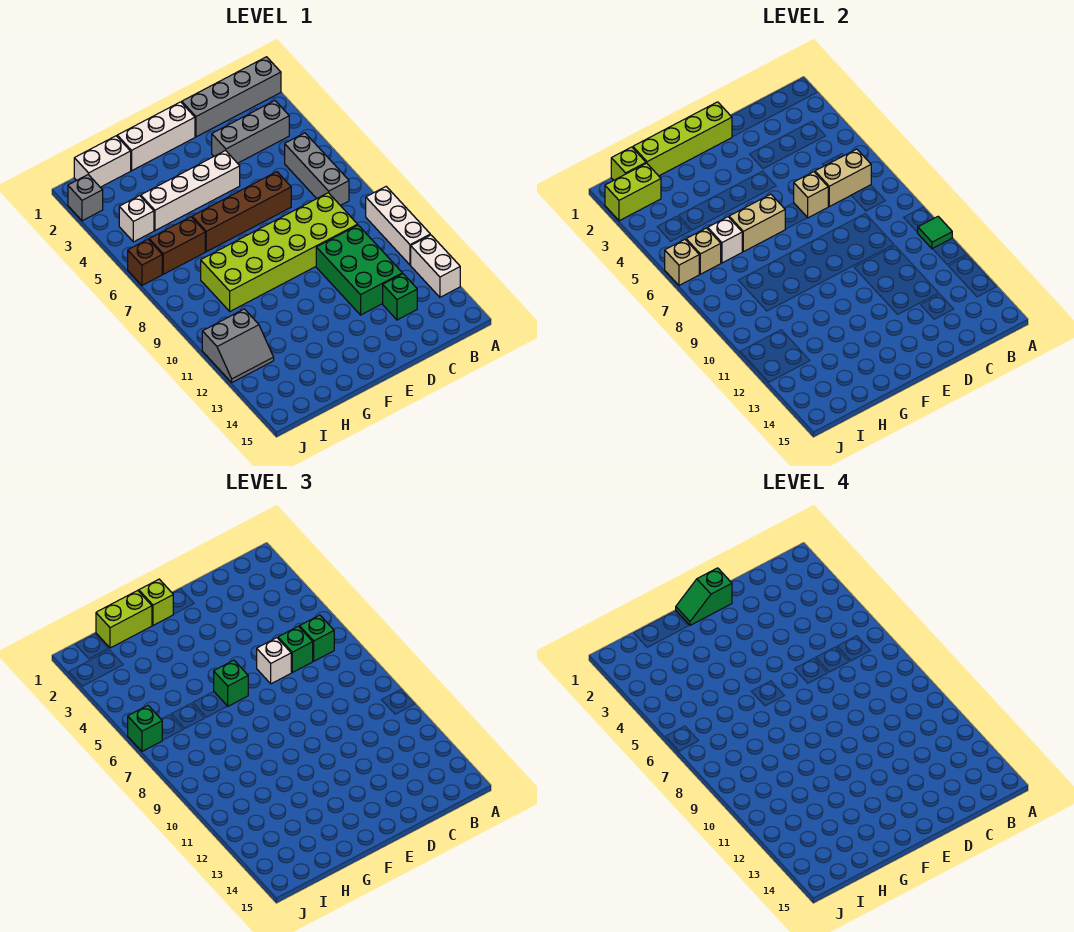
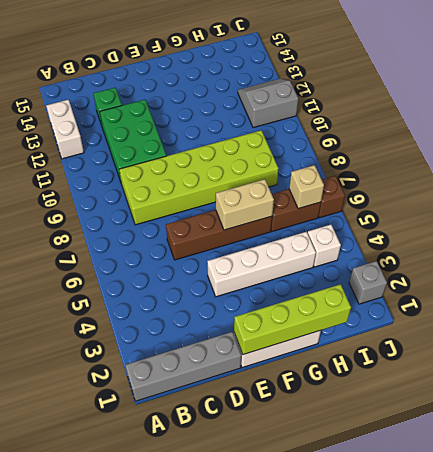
none -> white 1x3 brick [366,187,430,265]
none -> grey 1x3 brick [212,101,289,163]
none -> grey 1x3 brick [285,133,349,205]
none -> white 1x2 brick [74,136,131,187]

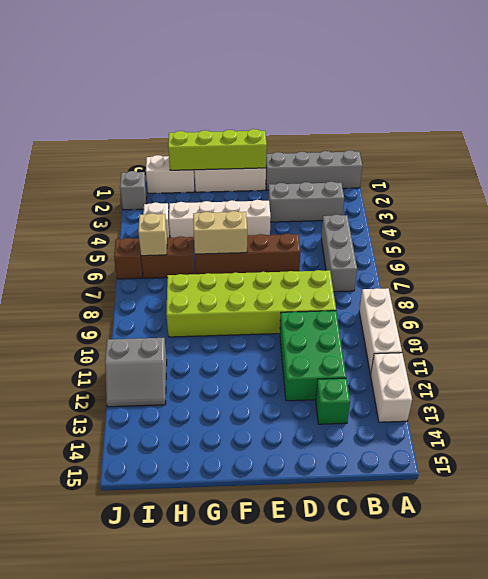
none -> green 1x1 tile [918,216,952,249]
none -> tan 1x2 brick [815,149,871,206]
none -> tan 1x1 brick [794,172,828,218]
none -> white 1x1 brick [708,217,742,263]

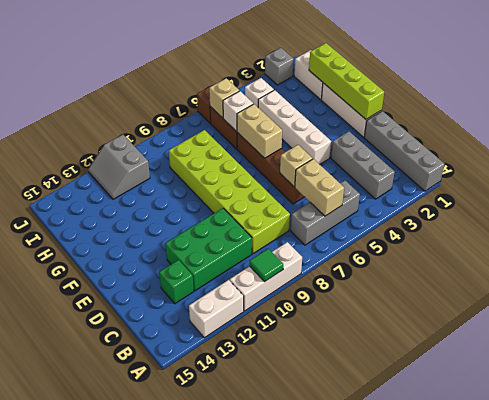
none -> lime 1x1 brick [611,147,646,180]
none -> lime 1x2 brick [605,163,661,221]
none -> tan 1x1 brick [665,239,699,285]
none -> green 1x1 brick [299,615,334,661]

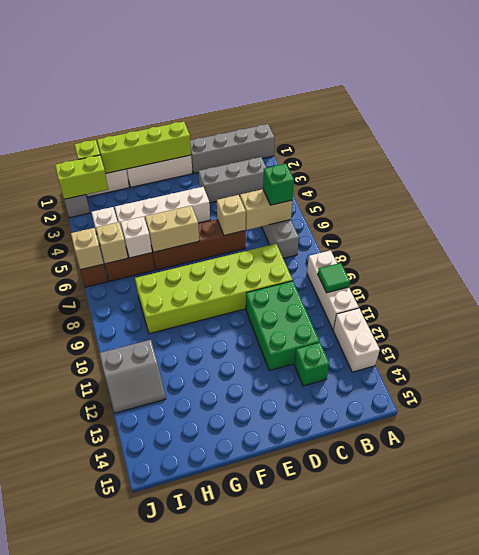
none -> green 1x1 brick [278,626,313,672]
none -> white 1x1 brick [257,638,291,684]
none -> lime 1x1 brick [139,579,173,625]
none -> green 1x1 brick [214,660,248,706]

